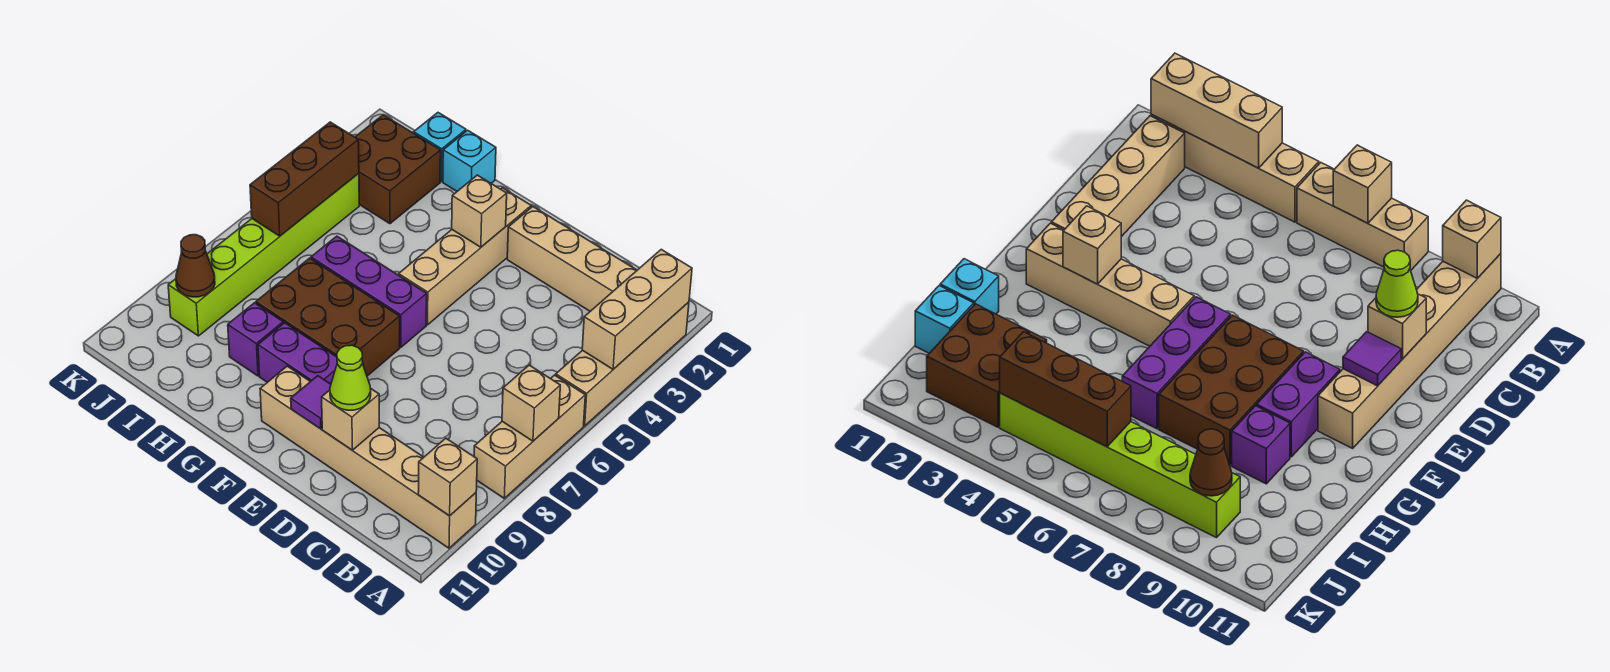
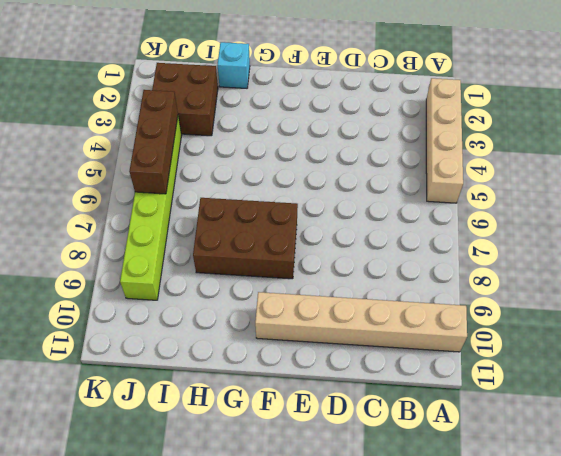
none -> tan 1x3 brick [474,375,585,498]
none -> tan 1x4 brick [507,207,637,311]
none -> tan 1x4 brick [399,188,531,325]

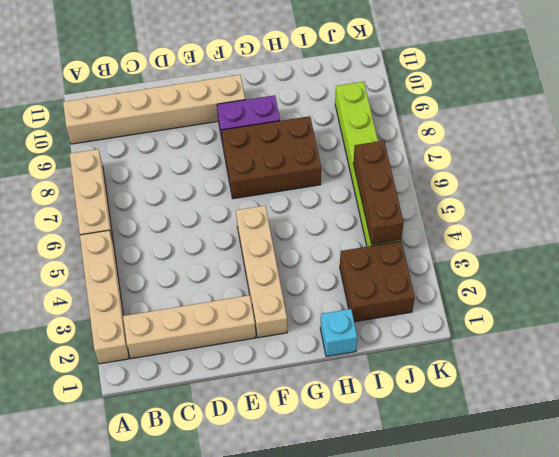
none -> purple 1x3 brick [311,236,427,347]
none -> purple 1x1 brick [228,303,283,376]
none -> cyan 1x1 brick [414,113,466,182]

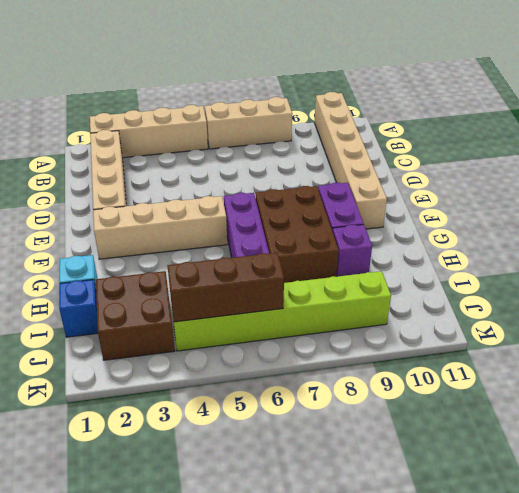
blue 1x1 brick [59,280,98,337] -> cyan 1x1 brick [414,113,466,182]
none -> tan 1x3 brick [582,249,692,369]
none -> tan 1x1 brick [502,365,560,441]
none -> tan 1x1 brick [418,438,477,516]

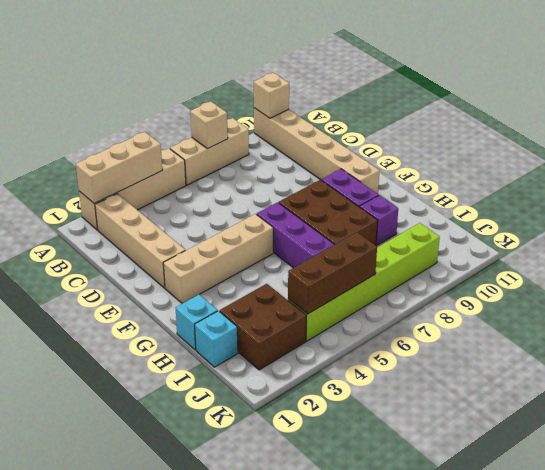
none -> tan 1x1 brick [322,388,379,450]
none -> purple 1x1 tile [291,376,331,429]
none -> tan 1x1 brick [452,175,507,247]

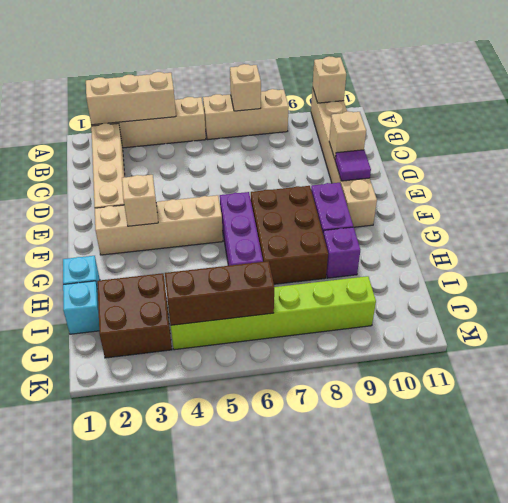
none -> brown 1x1 cone [176,235,215,297]
none -> lime 1x1 cone [330,345,371,410]

